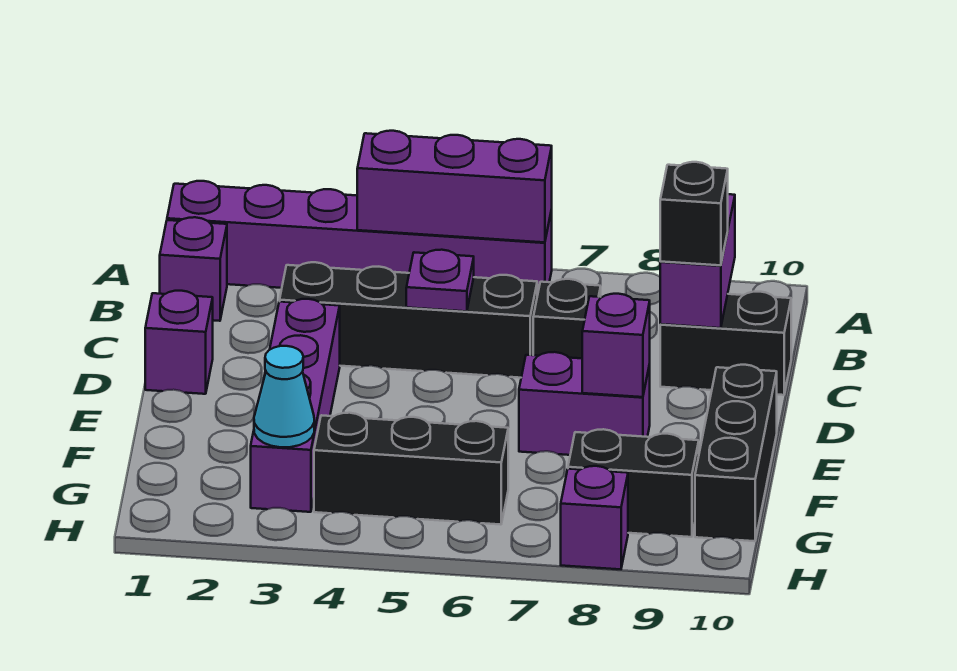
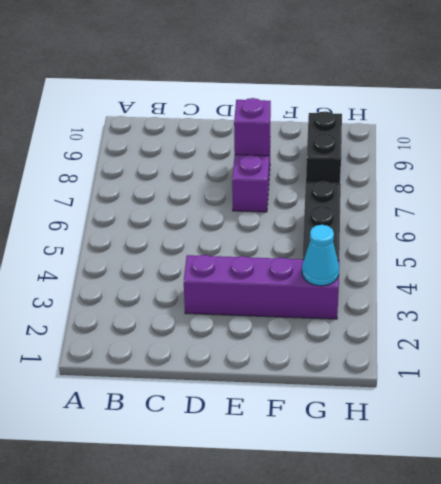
none -> purple 1x6 brick [167,181,552,296]
none -> purple 1x1 brick [160,217,227,321]
none -> black 1x4 brick [280,262,537,378]

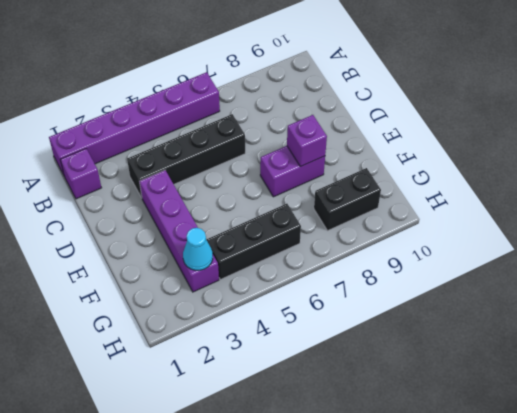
none -> black 1x1 brick [533,279,601,358]
none -> black 1x2 brick [660,292,791,395]
none -> purple 1x1 brick [145,291,213,394]

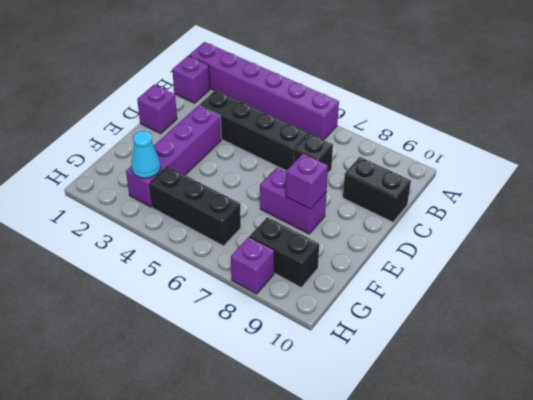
none -> black 1x3 brick [695,365,777,541]
none -> purple 1x3 brick [357,131,552,242]
none -> purple 1x2 brick [660,194,735,328]

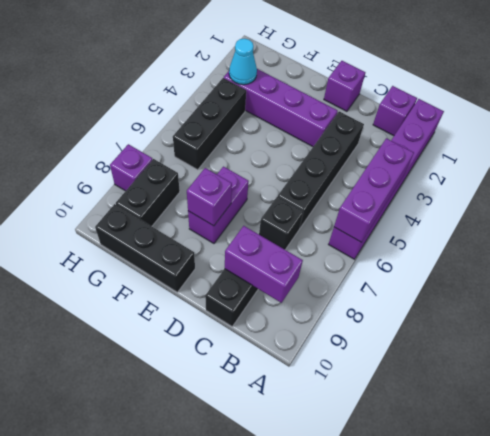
none -> purple 1x1 plate [406,250,474,311]
none -> black 1x1 brick [660,162,728,265]

